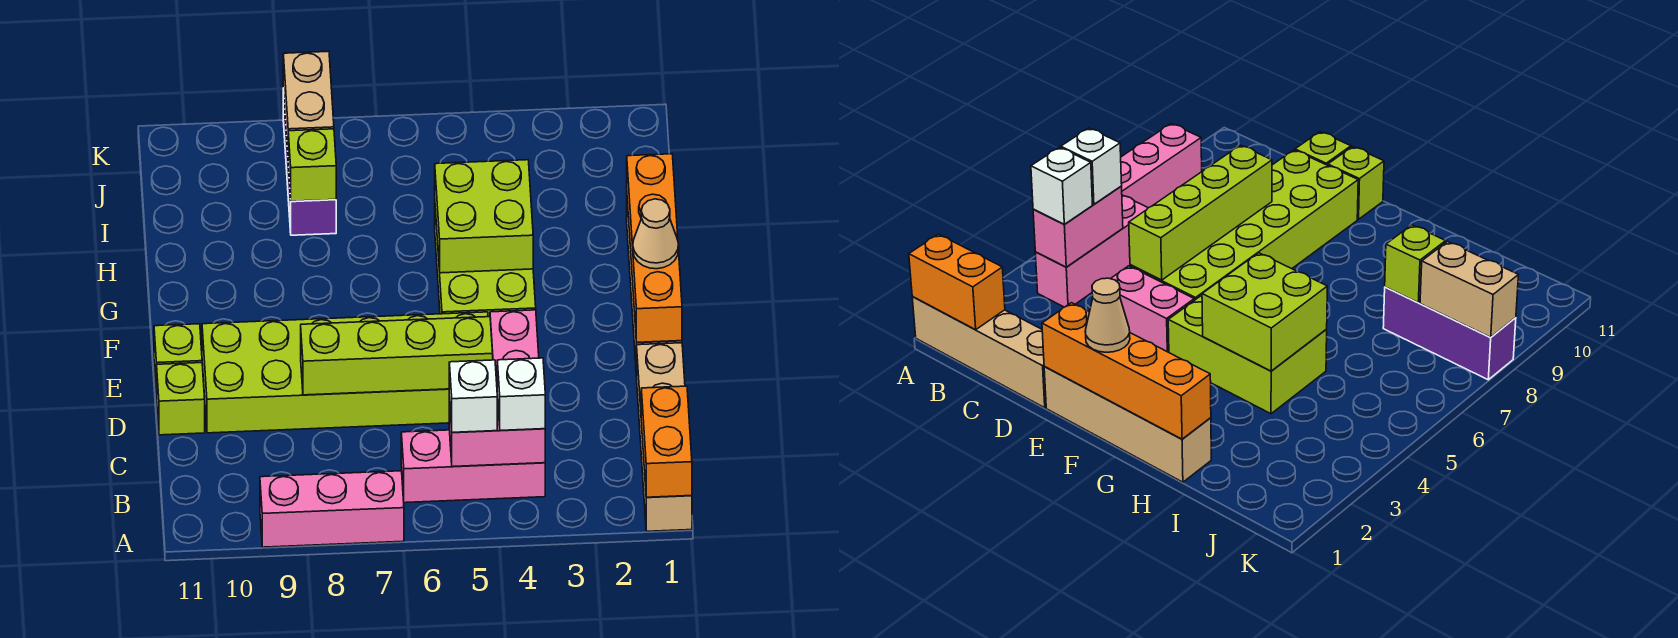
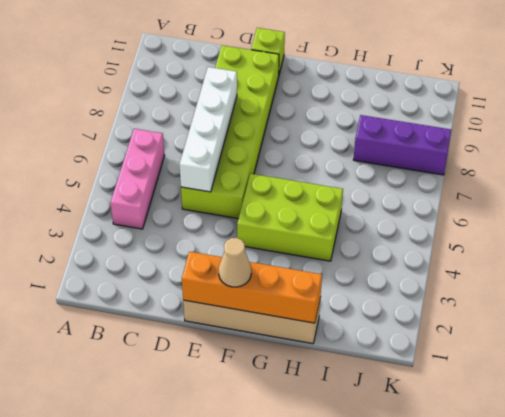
white 1x4 brick [179,67,237,192] -> lime 1x4 brick [301,317,493,395]
none -> tan 1x4 brick [637,343,692,531]
none -> pink 1x3 brick [260,471,404,547]
none -> pink 1x2 brick [490,310,539,381]

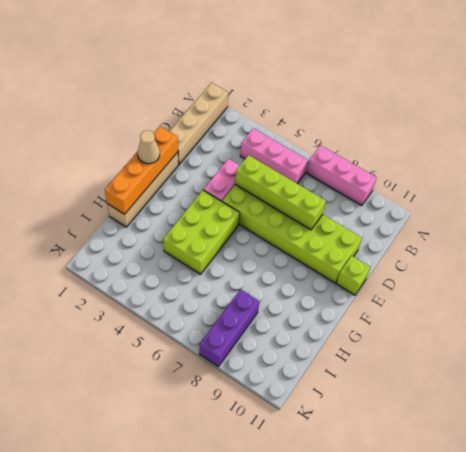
none -> lime 1x1 brick [157,363,205,435]
none -> orange 1x2 brick [641,386,692,497]
none -> pink 1x2 brick [449,395,545,467]

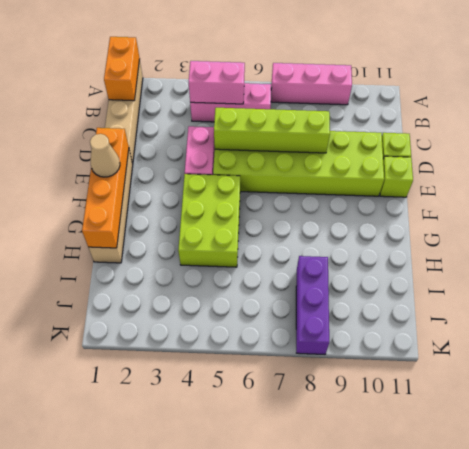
none -> lime 2x2 brick [435,160,533,273]
none -> lime 1x1 brick [288,129,336,201]
none -> tan 1x2 brick [283,51,334,151]

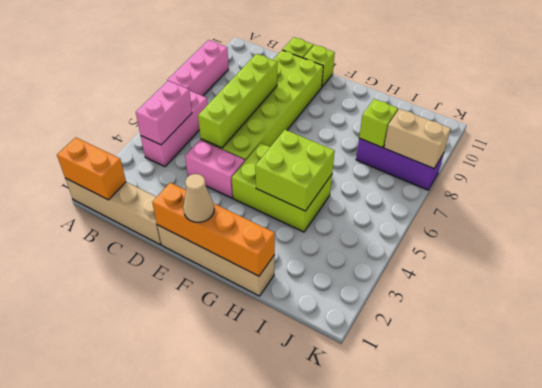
none -> white 1x1 brick [497,358,545,431]
none -> white 1x1 brick [449,360,497,432]

